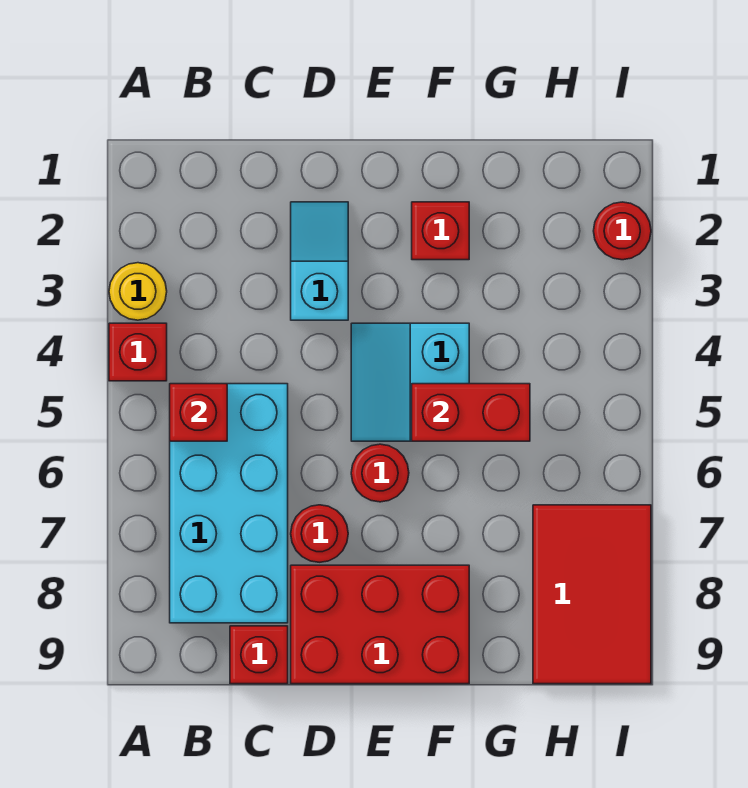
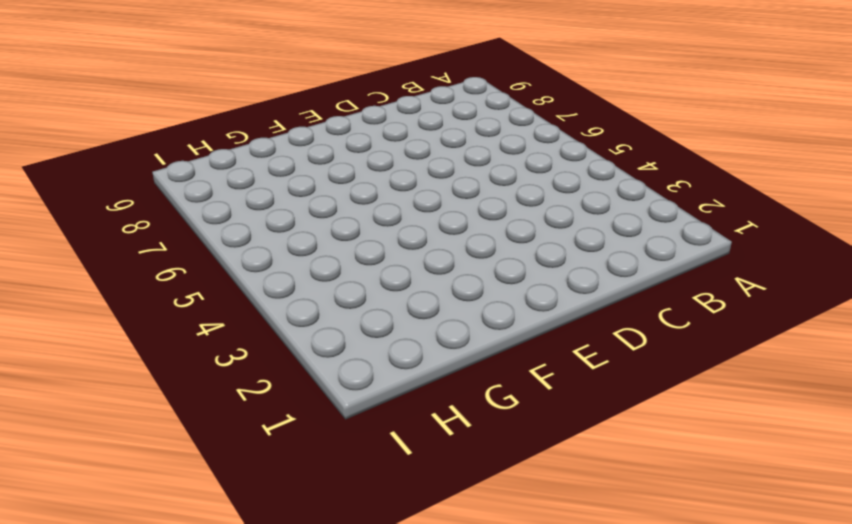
none -> yellow 1x1 round brick [109,263,167,320]
none -> red 1x1 brick [109,323,167,381]
none -> cyan 2x4 brick [170,384,288,623]

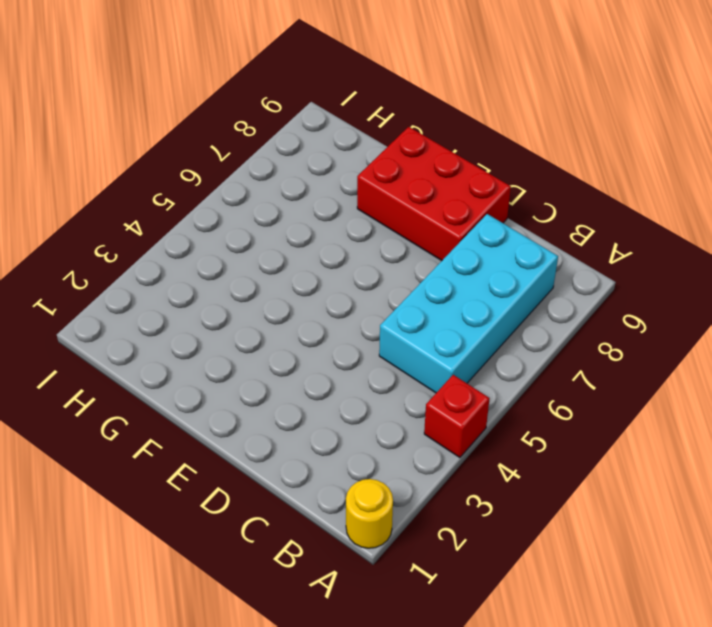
yellow 1x1 round brick [346,479,393,548] -> yellow 1x1 round brick moved to [109,263,167,320]
none -> red 1x1 brick [230,626,288,684]
none -> cyan 1x2 slope [291,202,348,320]
none -> red 1x1 round brick [291,505,348,562]

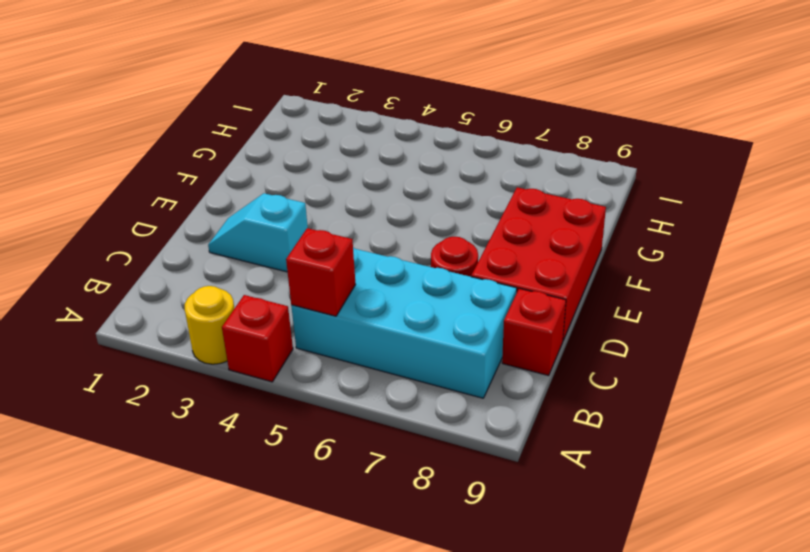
none -> cyan 2x2 slope [351,323,469,441]
none -> red 1x1 round brick [351,444,409,502]
none -> red 1x1 brick [412,202,469,260]

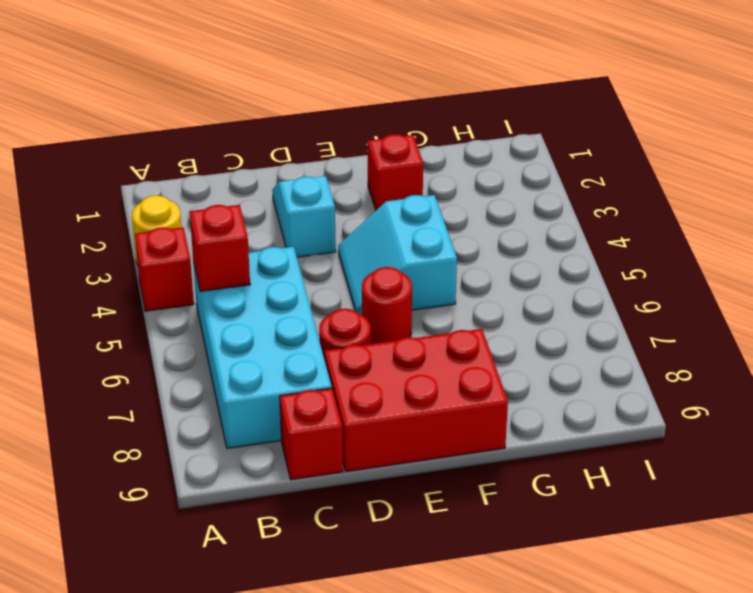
none -> red 2x3 tile [533,505,651,684]
none -> red 1x1 round brick [594,202,651,260]
none -> red 1x2 brick [412,384,530,441]

